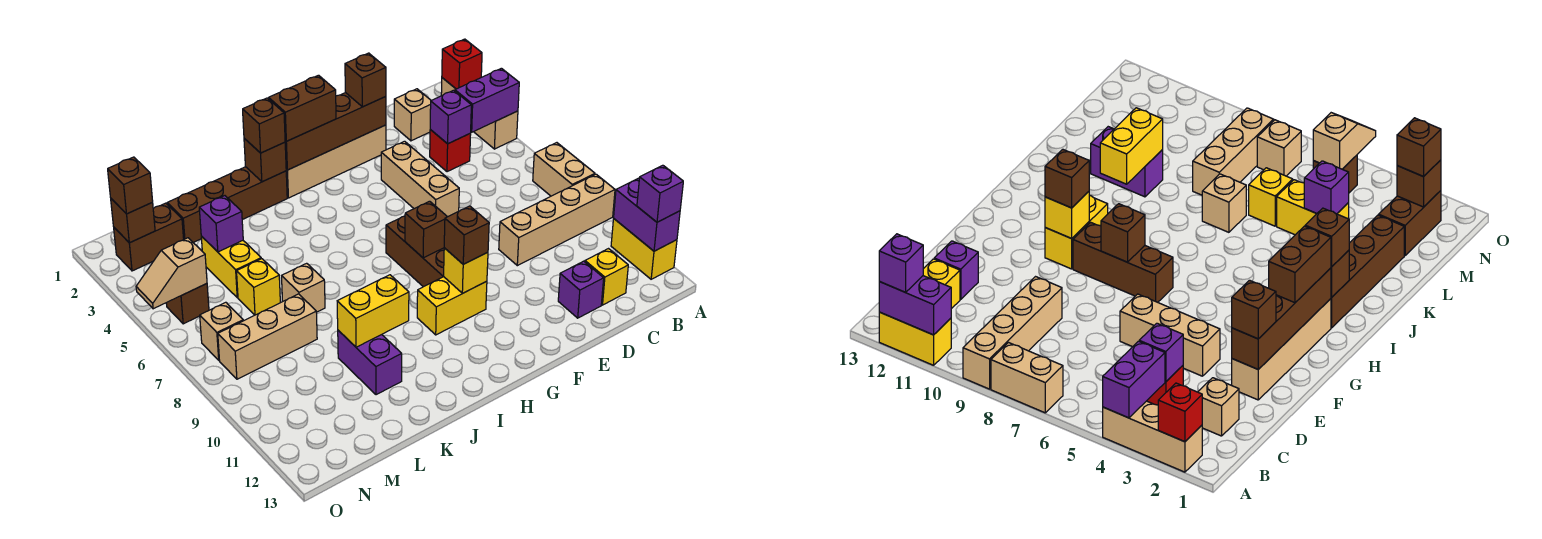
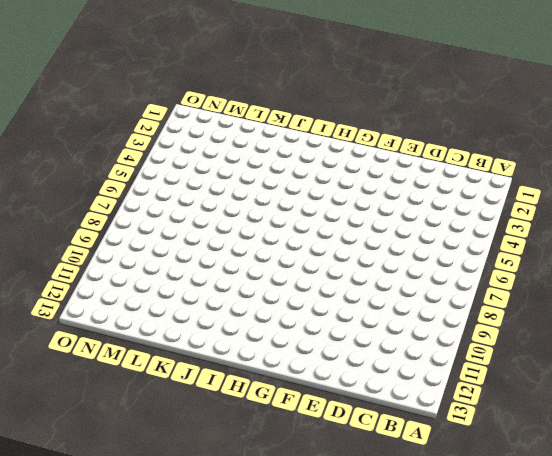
none -> tan 1x3 brick [441,78,518,149]
none -> tan 1x2 brick [533,143,595,196]
none -> tan 1x4 brick [499,174,615,266]
none -> yellow 1x2 brick [611,219,677,279]

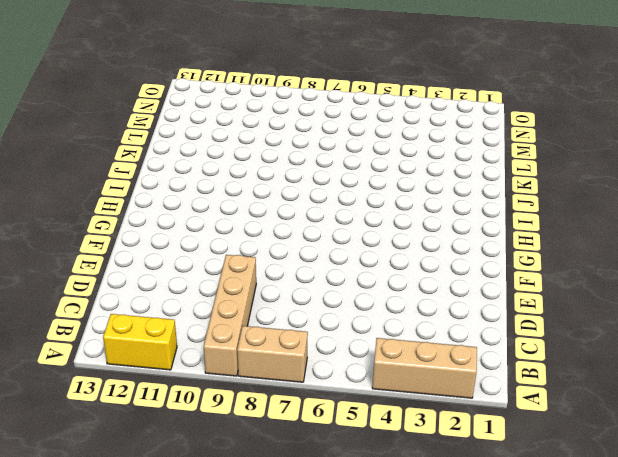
none -> tan 1x1 brick [394,89,431,141]
none -> red 1x1 brick [430,130,471,172]
none -> yellow 1x1 brick [585,249,628,305]
none -> purple 1x1 brick [558,261,604,318]

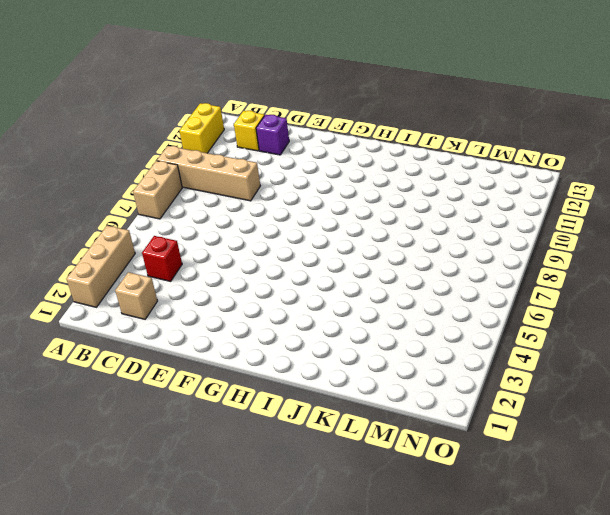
none -> tan 1x4 brick [286,125,386,198]
none -> tan 1x3 brick [381,141,459,217]
none -> brown 1x3 brick [386,216,444,287]
none -> yellow 1x2 brick [417,277,487,335]

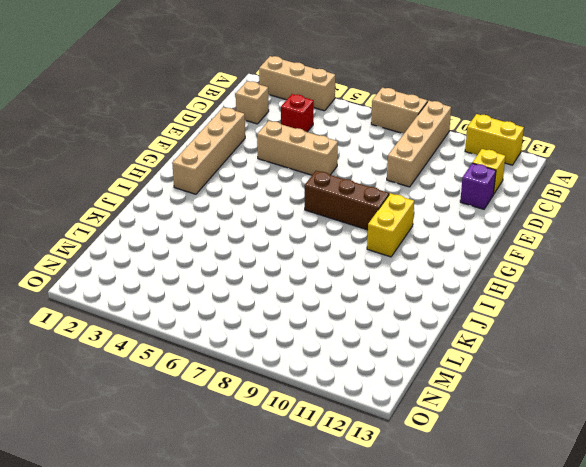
none -> brown 1x4 brick [167,167,287,242]
none -> tan 1x1 brick [282,263,325,312]
none -> purple 1x2 brick [338,330,402,395]
none -> yellow 1x2 brick [201,236,261,298]

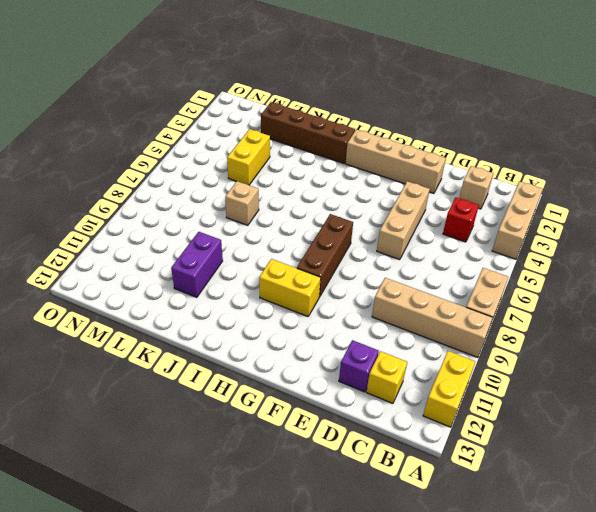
none -> yellow 1x1 brick [237,259,280,315]
none -> tan 1x3 brick [218,294,317,379]
none -> brown 1x2 brick [114,203,184,271]
none -> brown 1x1 brick [166,284,209,324]

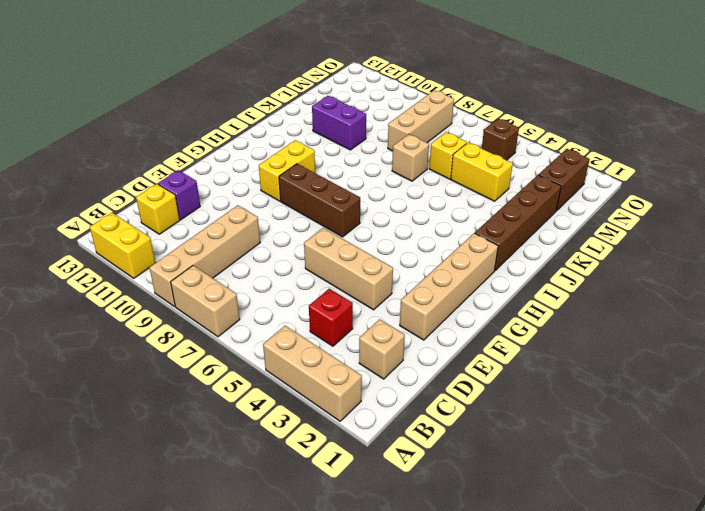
none -> tan 1x1 brick [200,302,243,360]
none -> red 1x1 brick [442,39,482,89]
none -> purple 1x2 brick [455,68,519,132]
none -> purple 1x2 brick [614,178,680,251]

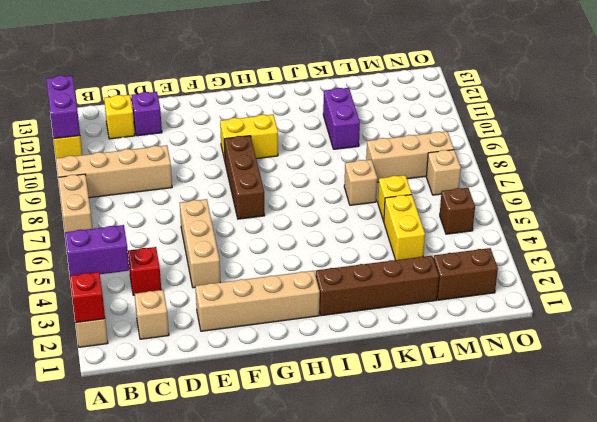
none -> purple 1x1 brick [430,90,471,144]
none -> brown 1x4 brick [285,93,386,170]
none -> brown 1x1 brick [405,201,447,258]
none -> yellow 1x1 brick [444,248,488,293]

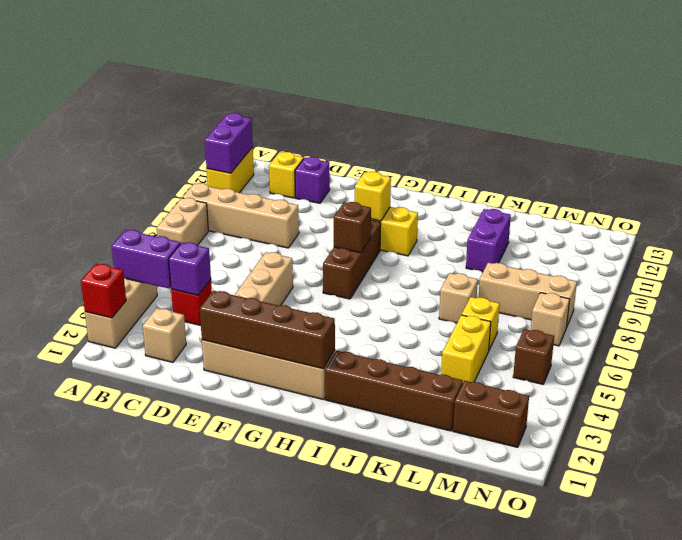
none -> brown 1x1 brick [244,138,286,182]
none -> yellow 1x2 brick [337,275,409,347]
none -> purple 1x1 brick [199,196,243,252]
none -> brown 1x1 brick [111,199,155,243]

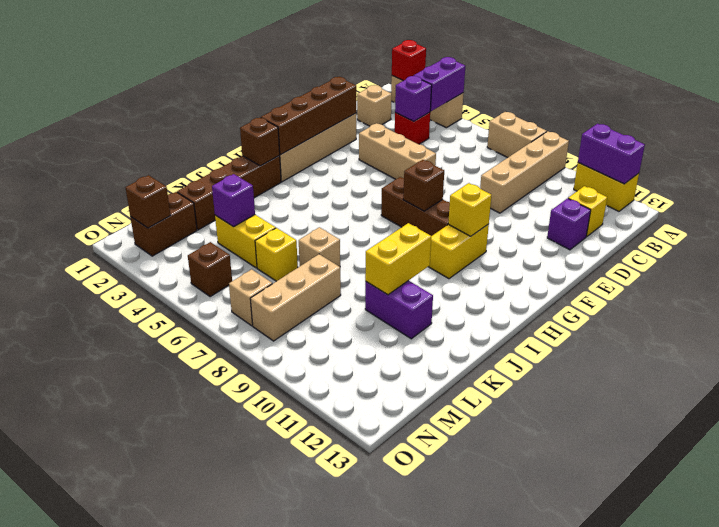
none -> tan 1x2 slope [136,238,207,309]
none -> purple 1x1 brick [637,165,683,222]
none -> brown 1x1 brick [345,53,386,107]
none -> brown 1x2 brick [269,75,336,141]

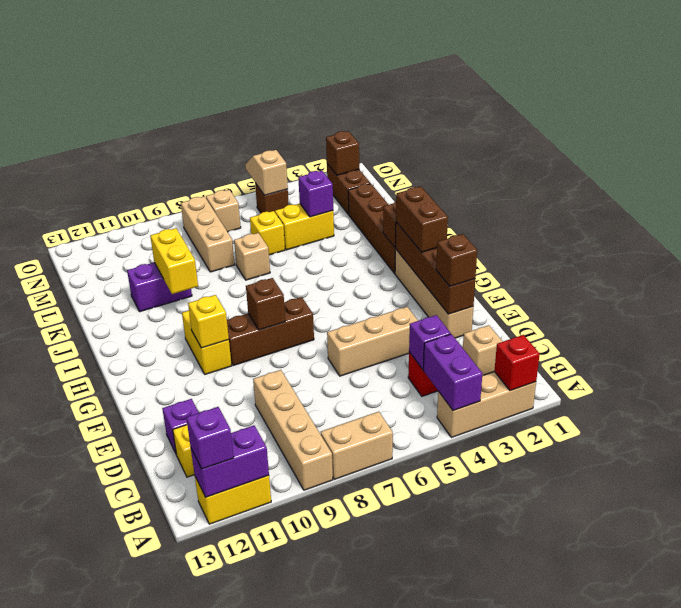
none -> brown 1x1 brick [444,206,489,264]
none -> brown 1x1 brick [243,98,285,153]
none -> brown 1x1 brick [108,157,153,214]

